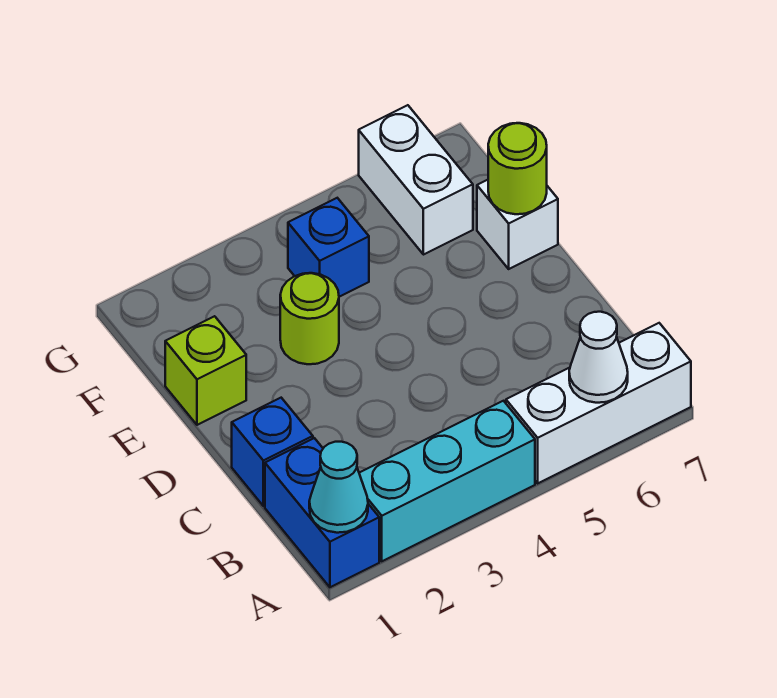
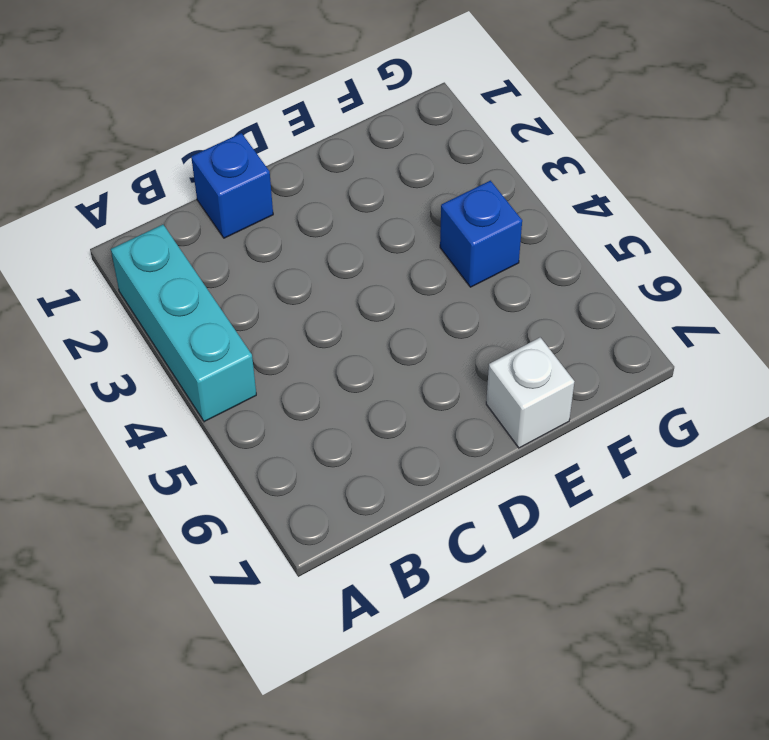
none -> blue 1x2 brick [265,438,379,587]
none -> white 1x3 brick [506,323,691,483]
none -> lime 1x1 brick [165,316,246,425]

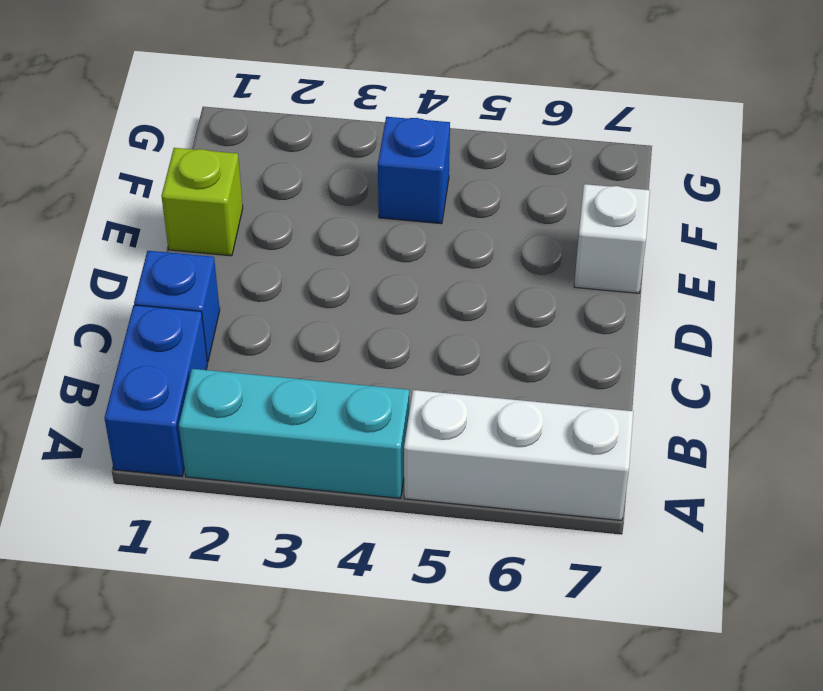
none -> lime 1x1 round brick [280,273,339,364]
none -> white 1x2 brick [359,105,473,255]
none -> cyan 1x1 cone [309,442,368,533]

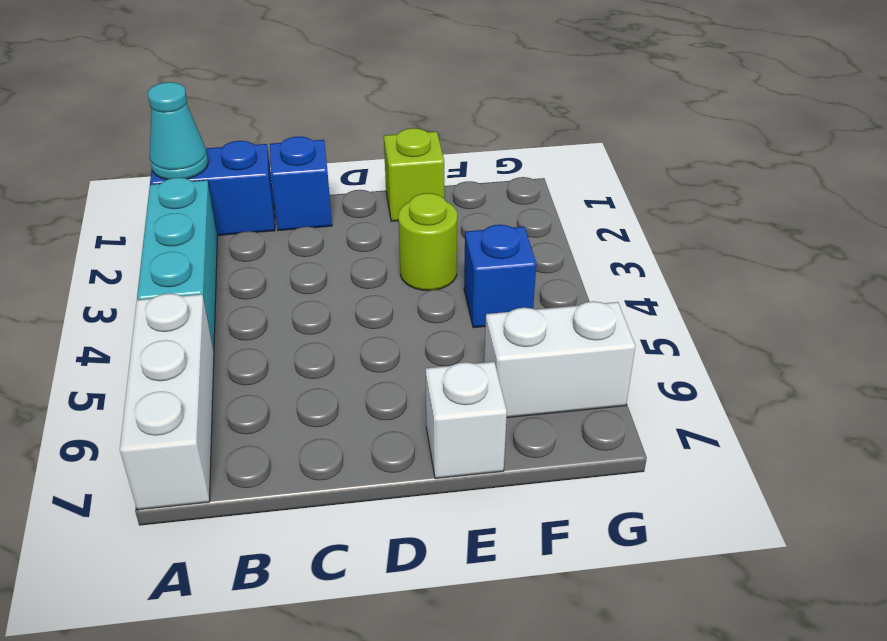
none -> white 1x1 cone [569,312,628,403]
none -> lime 1x1 round brick [488,123,547,214]

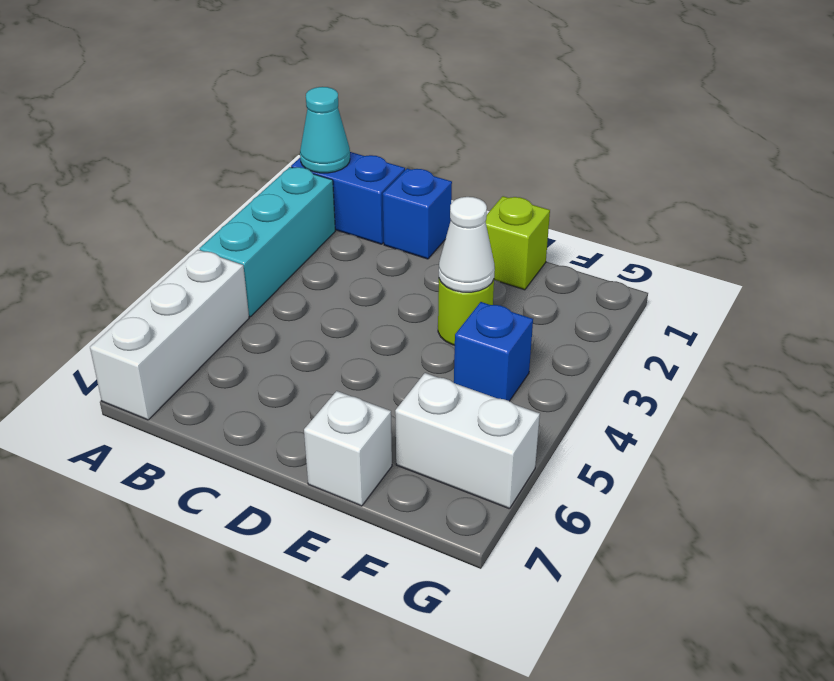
white 1x1 cone [439,197,495,292] -> white 1x1 cone moved to [569,312,628,403]
none -> lime 1x1 round brick [488,123,547,214]

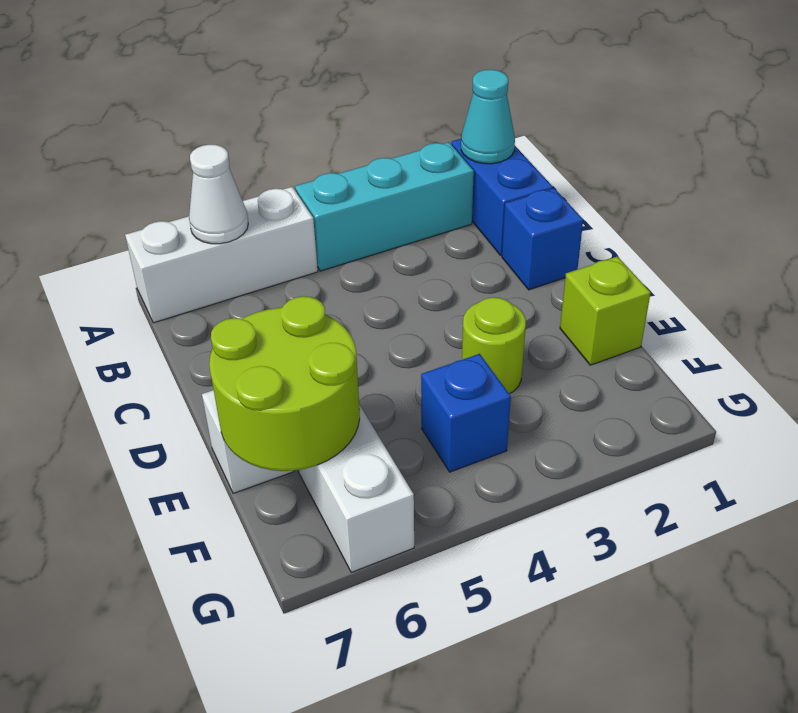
lime 2x2 round brick [209,296,360,471] -> lime 1x1 round brick [488,123,547,214]

